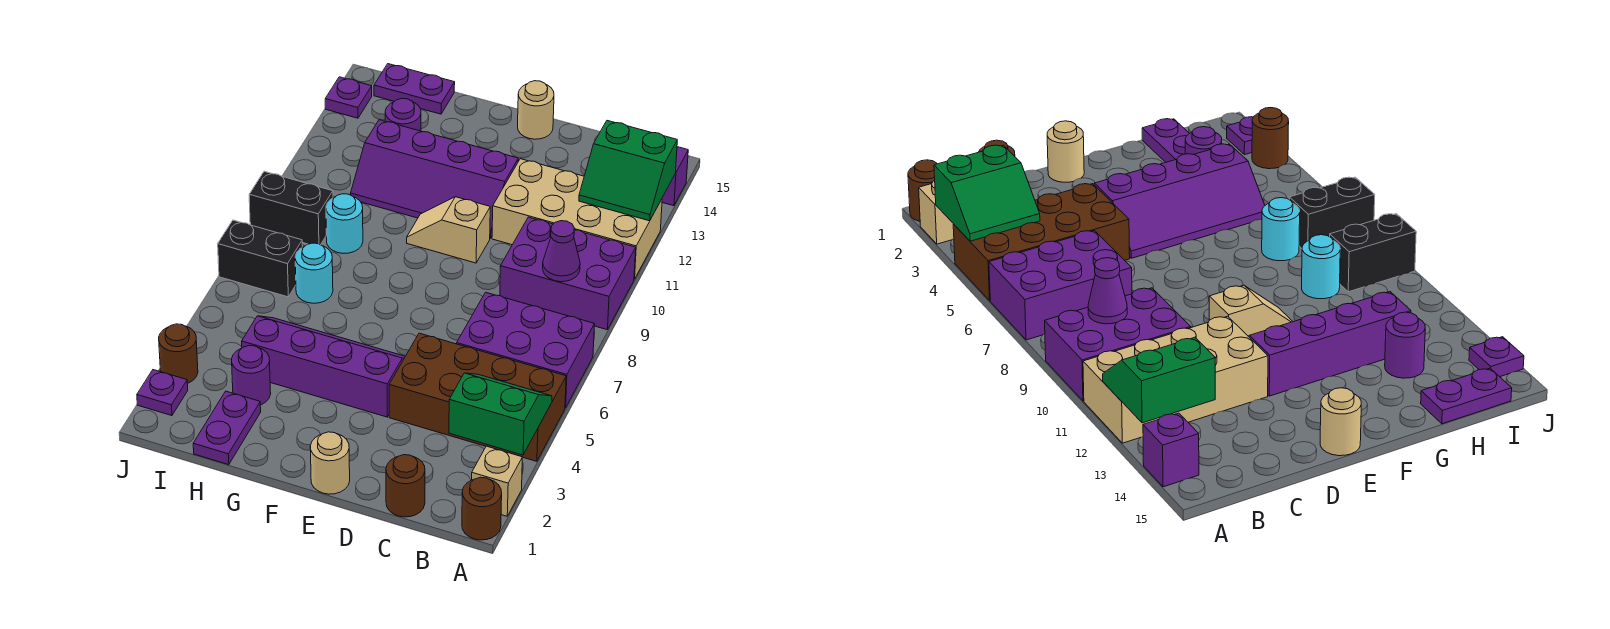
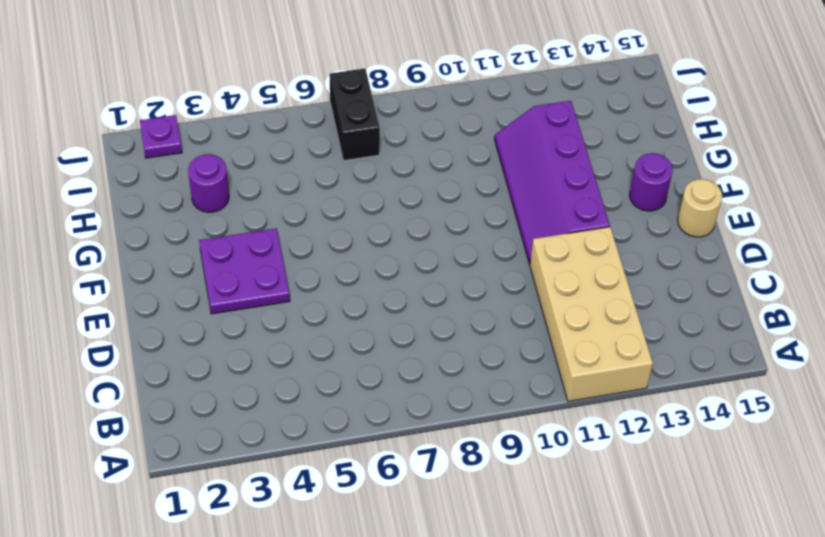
purple 2x2 plate [199,228,290,314] -> purple 2x4 slope [242,316,405,417]
purple 1x1 round brick [629,153,673,211] -> purple 1x1 round brick moved to [385,99,421,131]
none -> brown 1x1 round brick [462,477,502,540]
none -> tan 1x1 brick [472,446,522,516]
none -> brown 2x4 brick [389,333,566,461]

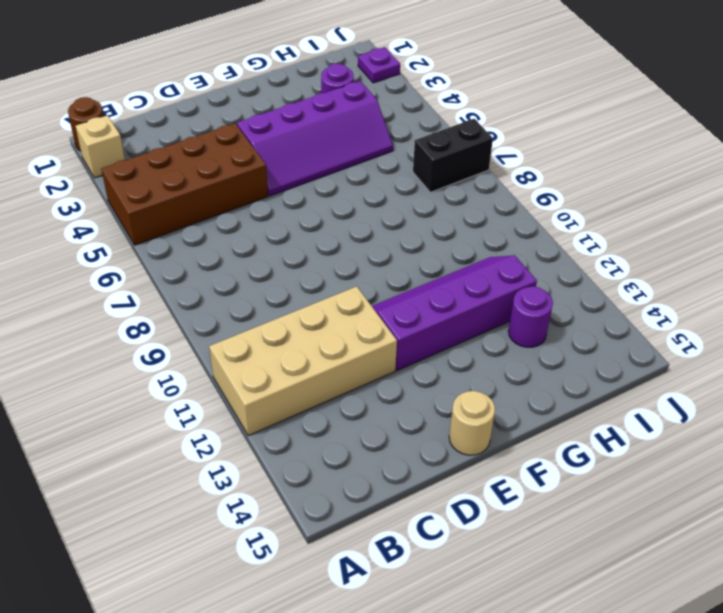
none -> purple 2x3 brick [457,292,594,408]
none -> purple 2x3 brick [500,217,636,330]
none -> purple 1x1 brick [662,147,688,206]

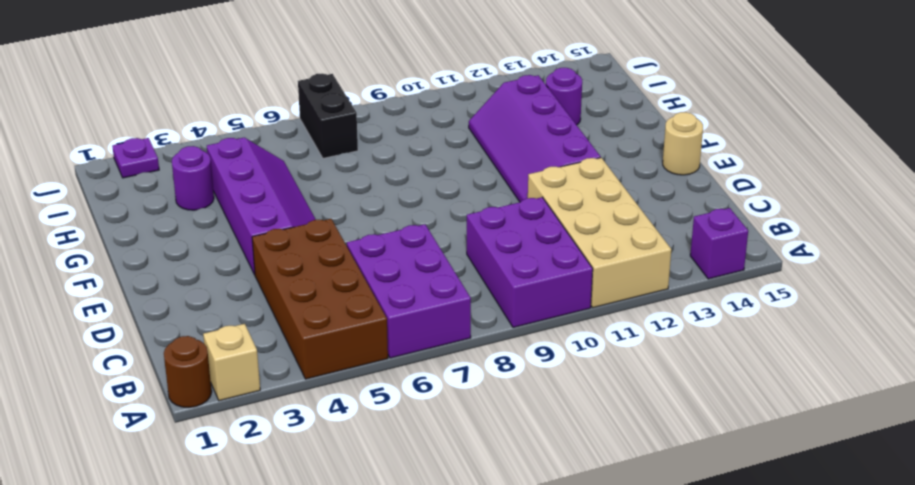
none -> brown 1x1 round brick [386,455,425,517]
none -> tan 1x1 round brick [310,432,350,494]
none -> tan 1x2 slope [407,197,490,263]

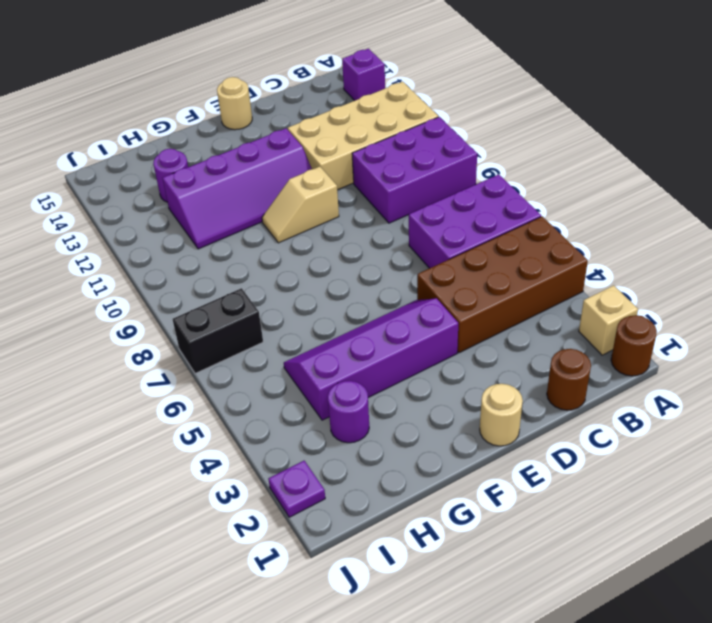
none -> purple 1x2 plate [193,391,261,465]
none -> cyan 1x1 round brick [295,243,333,303]
none -> cyan 1x1 round brick [326,194,363,253]

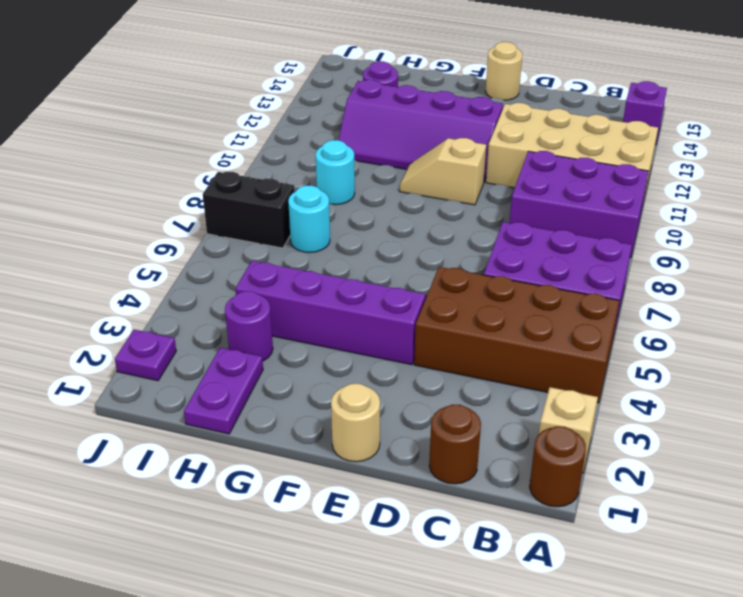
none -> purple 1x2 plate [374,64,455,114]
none -> black 1x2 brick [249,171,333,245]
none -> brown 1x1 round brick [159,324,198,383]

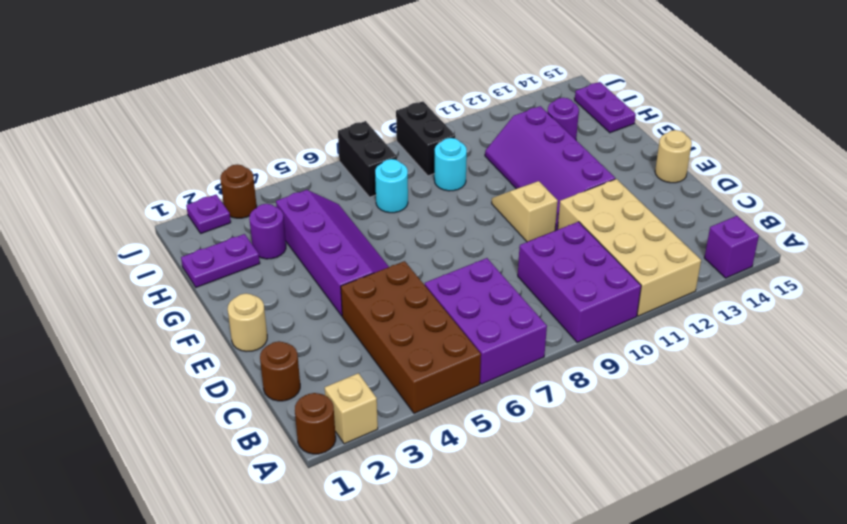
none -> purple 1x1 plate [325,77,372,118]
none -> green 2x2 slope [449,373,552,455]
none -> green 2x2 slope [579,121,677,221]

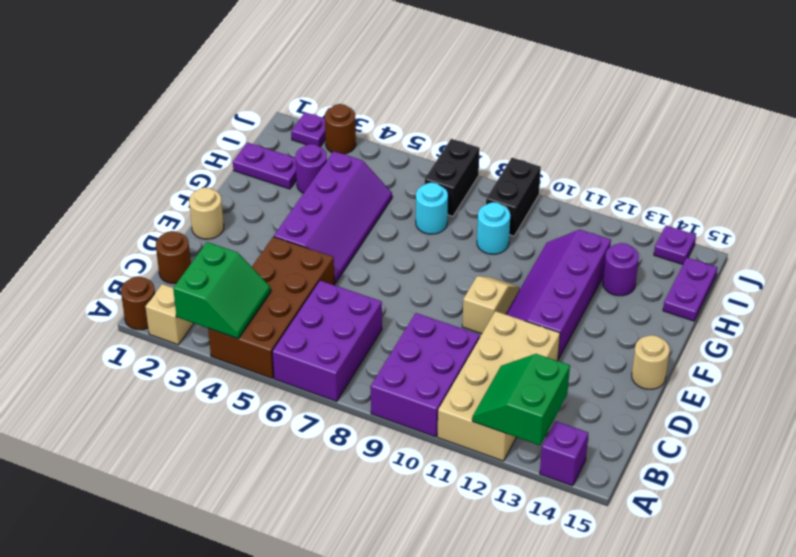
none -> purple 1x1 cone [543,221,580,282]

